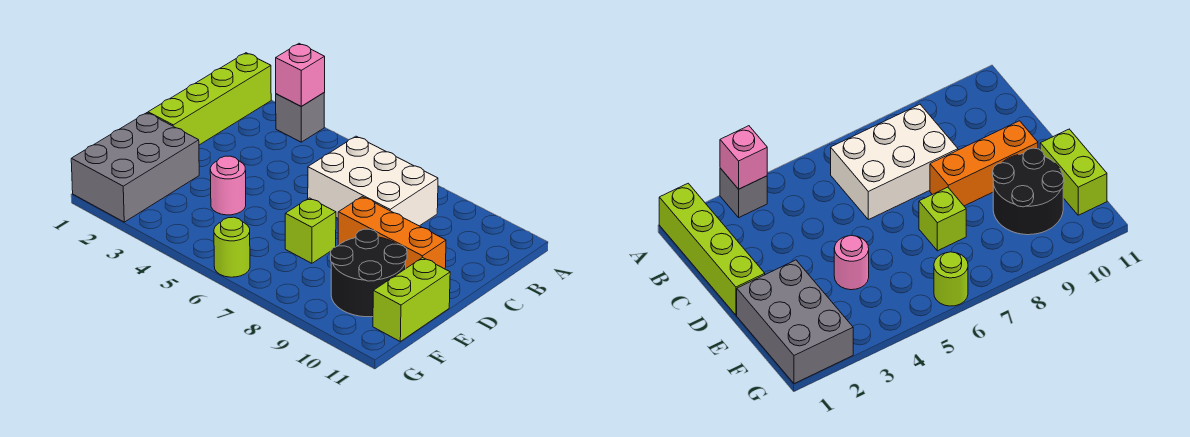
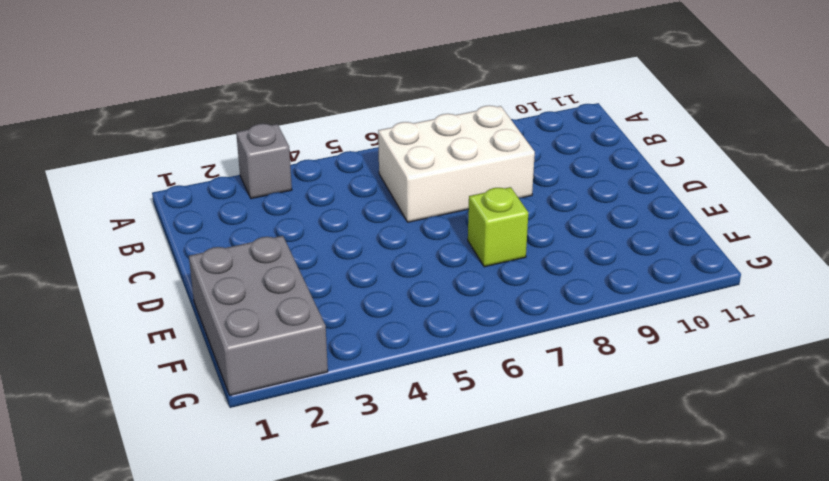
none -> lime 1x4 brick [148,53,271,145]
none -> orange 1x3 brick [338,197,446,269]

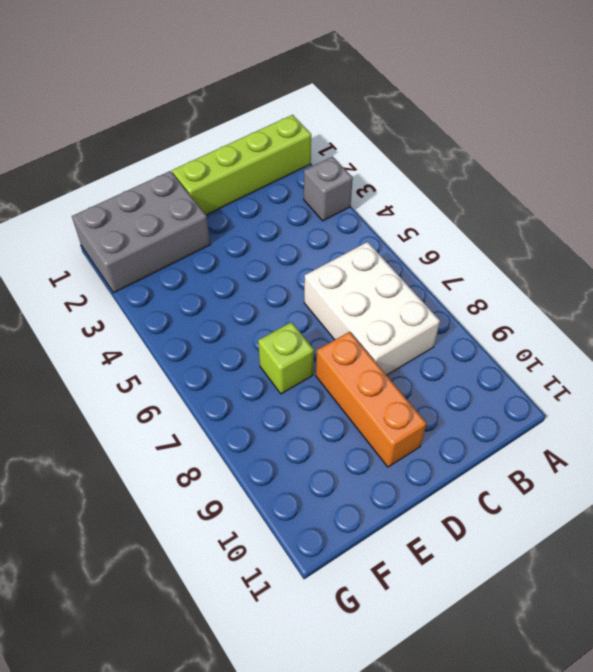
none -> pink 1x1 round brick [210,156,246,215]
none -> black 2x2 round brick [331,229,407,317]

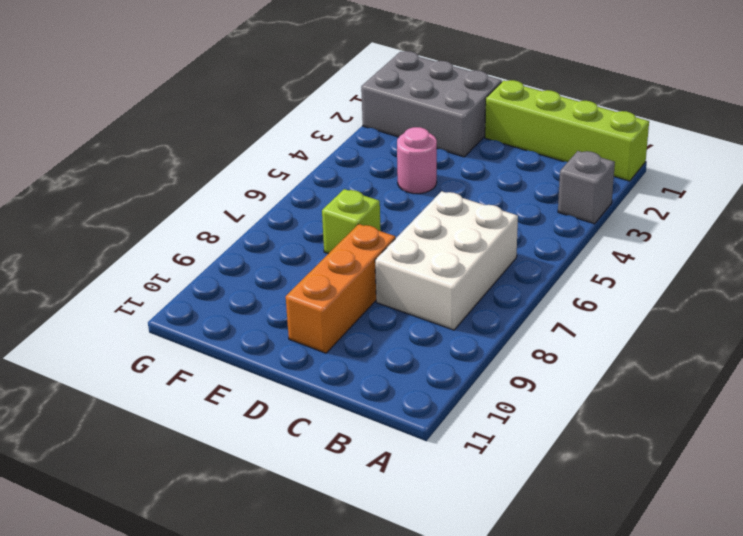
none -> black 2x2 round brick [331,229,407,317]
none -> lime 1x2 brick [373,257,450,341]

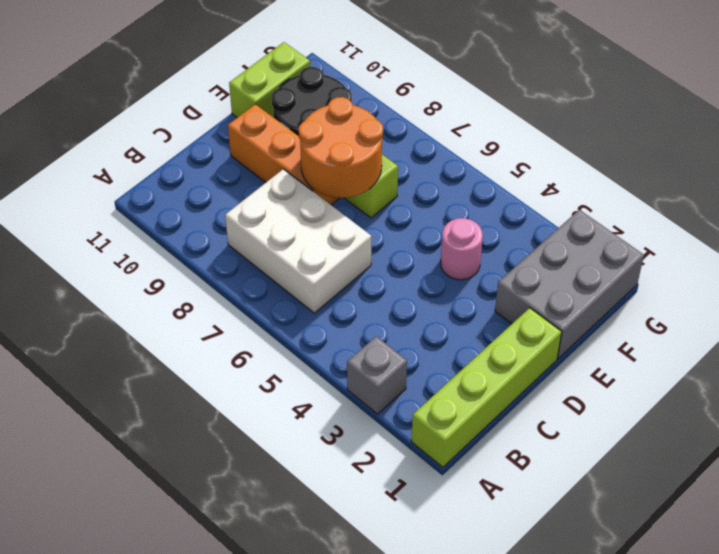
orange 2x2 round brick [299,97,383,198] -> none
none -> lime 1x1 round brick [214,217,250,277]
none -> pink 1x1 brick [276,44,325,106]

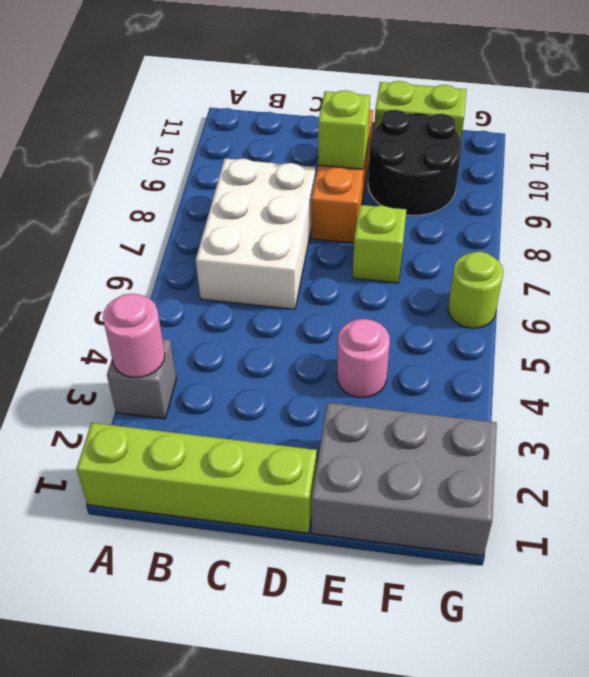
pink 1x1 round brick [103,294,165,377] -> pink 1x1 brick [276,44,325,106]
lime 1x1 brick [318,90,370,169] -> none

